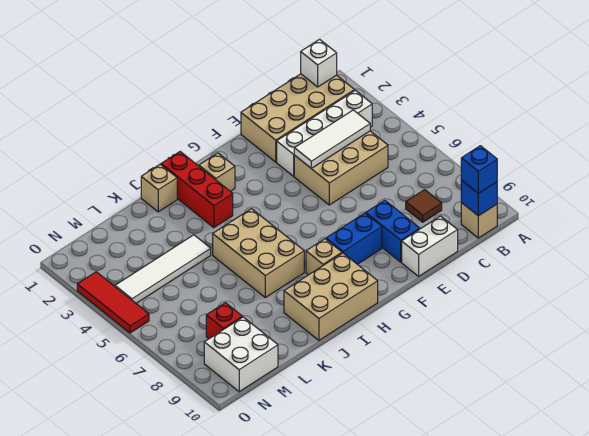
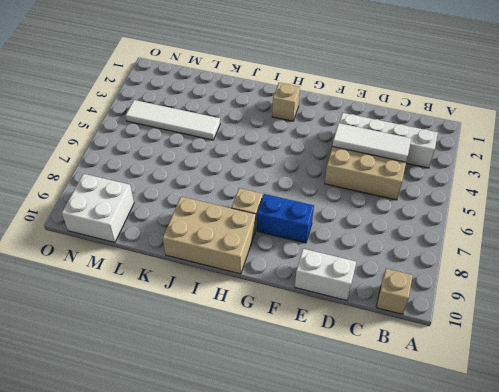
none -> tan 2x4 brick [241,74,355,162]
none -> brown 1x1 tile [406,190,442,222]
none -> blue 1x2 brick [366,200,420,262]

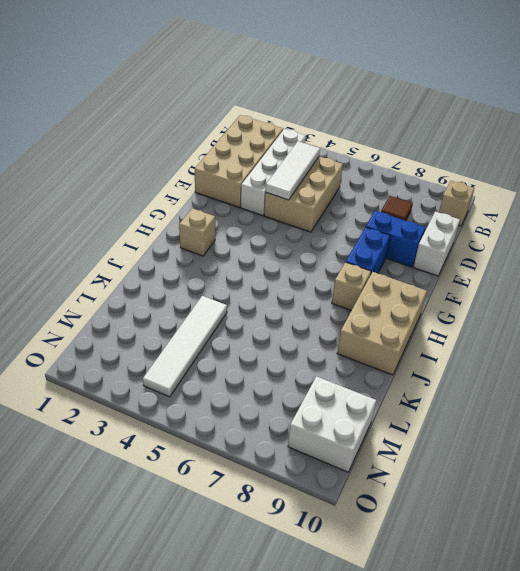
none -> red 1x3 brick [161,152,233,228]
none -> tan 2x3 brick [213,209,304,298]
none -> tan 1x1 brick [141,164,177,212]

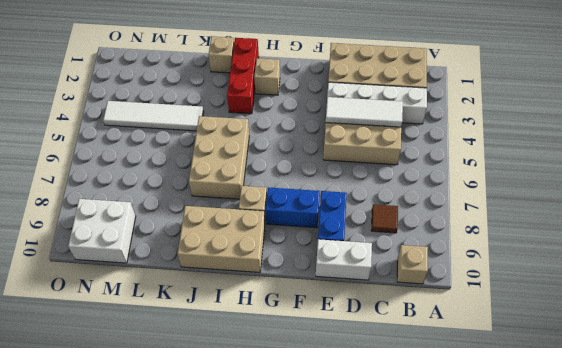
none -> red 1x1 brick [206,303,242,339]
none -> red 1x3 tile [77,272,149,333]
none -> white 1x1 brick [301,39,337,87]

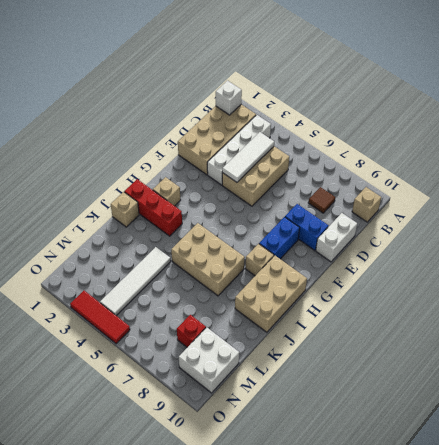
none -> blue 1x1 brick [461,180,497,216]
none -> blue 1x1 brick [461,146,497,193]

